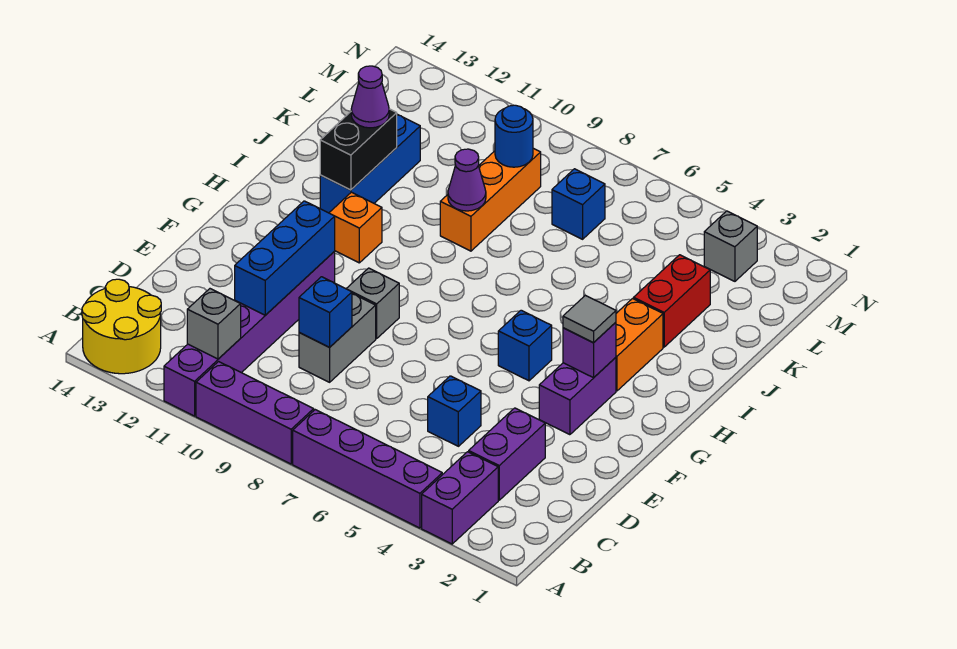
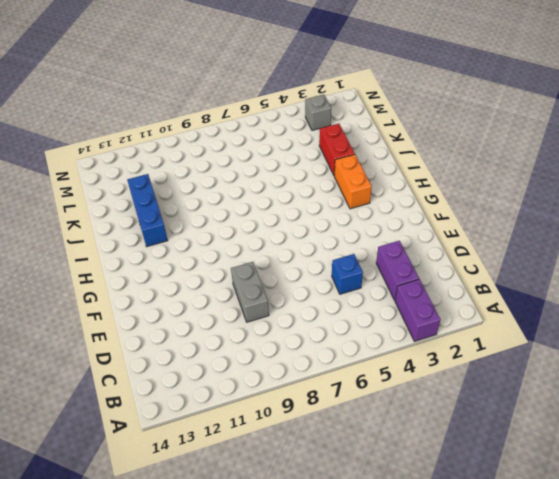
none -> purple 1x4 brick [293,410,442,528]
none -> purple 1x3 brick [196,362,314,464]
none -> purple 1x6 brick [164,251,335,416]

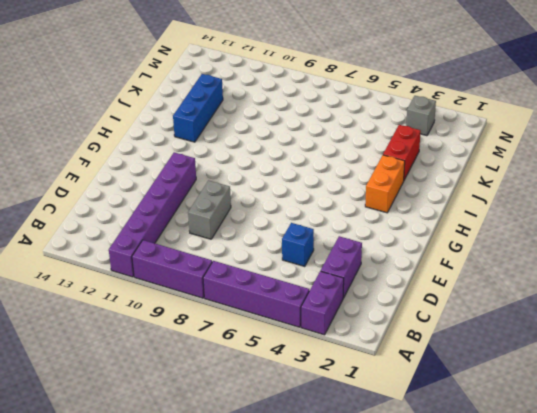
none -> yellow 2x2 round brick [82,279,161,374]
none -> purple 1x2 brick [539,357,616,435]
none -> grey 1x1 brick [346,268,399,339]

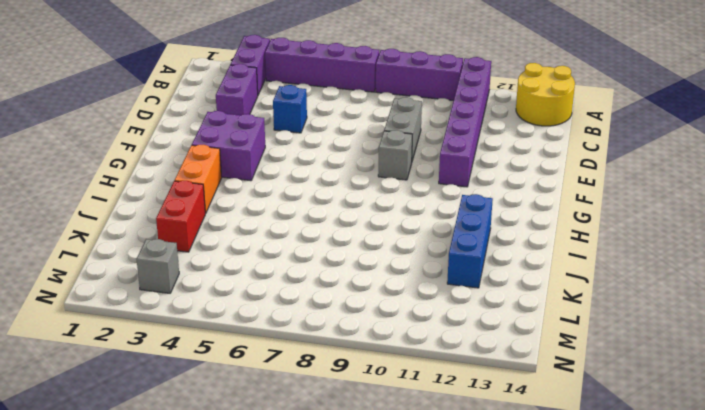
purple 2x2 brick [192,111,265,181] -> purple 1x2 brick [539,357,616,435]
none -> blue 1x1 brick [498,310,552,381]
none -> orange 1x1 brick [329,192,382,263]
none -> orange 1x3 brick [440,148,541,251]

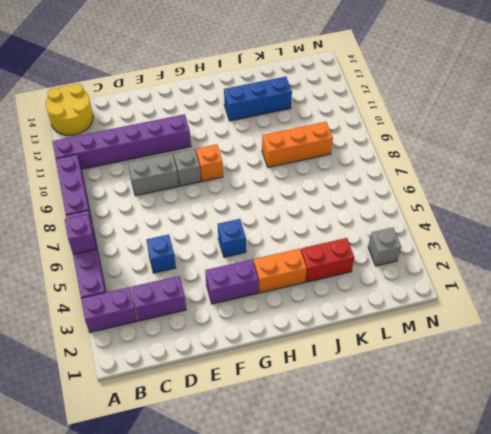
purple 1x1 brick [65,214,96,254] -> purple 1x1 brick moved to [563,322,616,378]
orange 1x1 brick [196,144,223,181] -> orange 1x1 brick moved to [329,192,382,263]
none -> blue 1x1 brick [552,169,605,239]
none -> grey 1x1 brick [187,289,241,359]
none -> blue 1x1 brick [299,277,352,347]

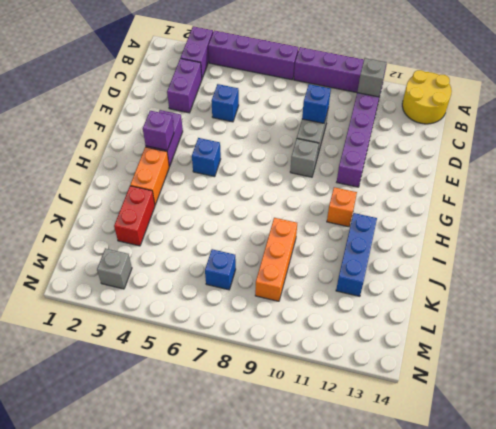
none -> blue 1x3 brick [235,201,335,315]
none -> black 1x2 brick [320,109,397,190]
none -> purple 1x1 cone [448,149,486,211]

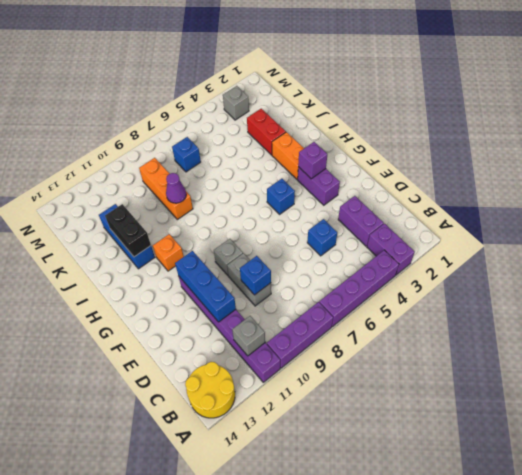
none -> blue 1x1 round brick [495,105,533,167]
none -> grey 1x1 tile [563,295,616,343]
none -> purple 1x1 cone [351,66,389,128]

